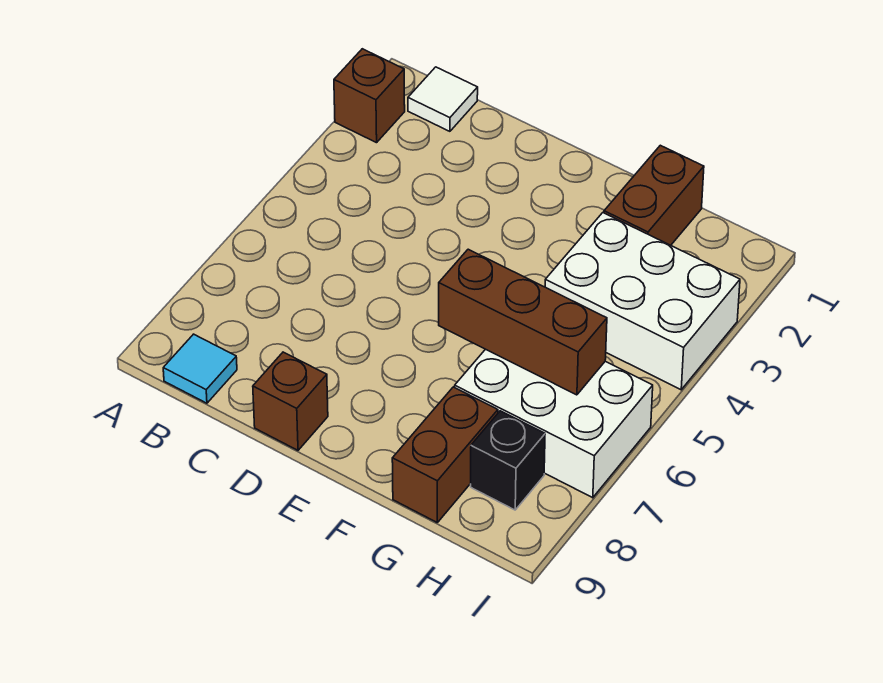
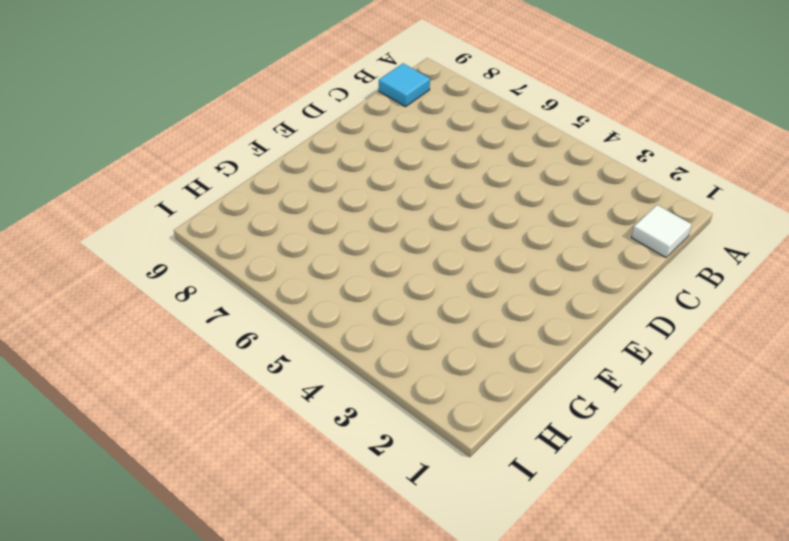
none -> brown 1x1 brick [334,49,405,143]
none -> brown 1x1 brick [253,352,328,450]

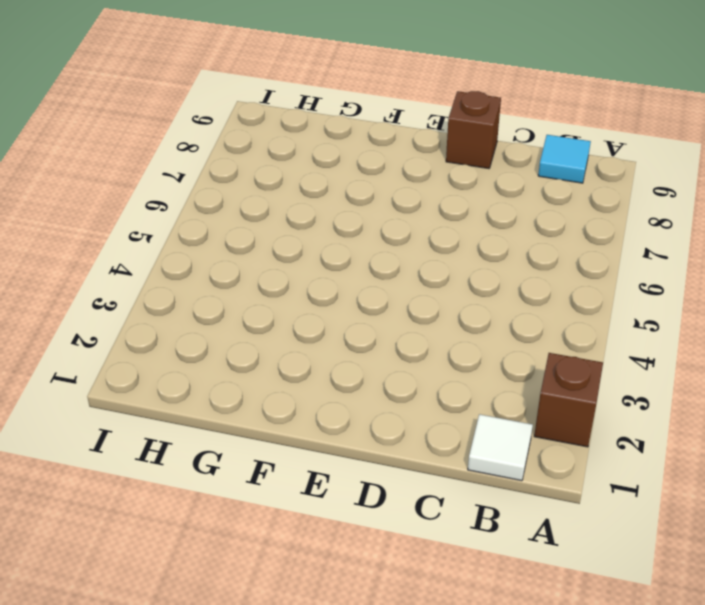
none -> brown 1x2 brick [604,145,704,245]
none -> white 2x3 brick [545,213,740,390]

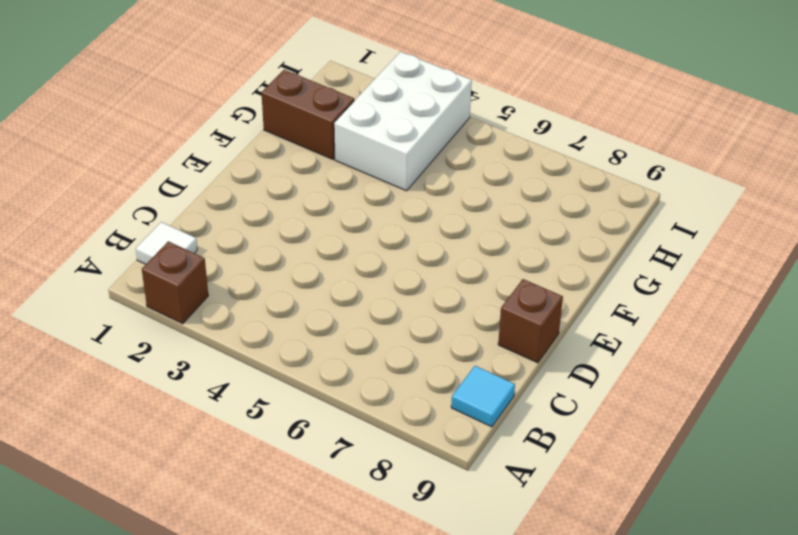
none -> white 2x3 brick [455,349,653,498]
none -> brown 1x2 brick [392,387,498,522]

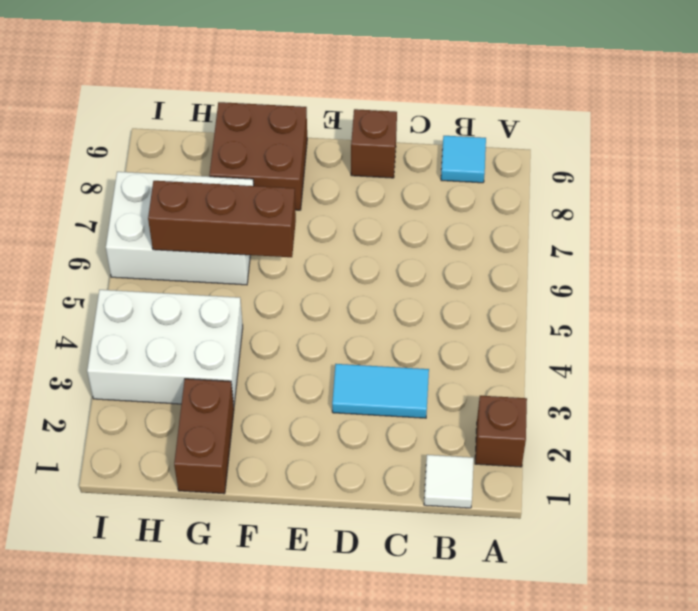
cyan 1x2 tile [332,364,429,418] -> none
brown 2x2 brick [209,102,307,210] -> brown 1x2 brick [392,387,498,522]
none -> black 1x1 brick [471,411,545,510]

